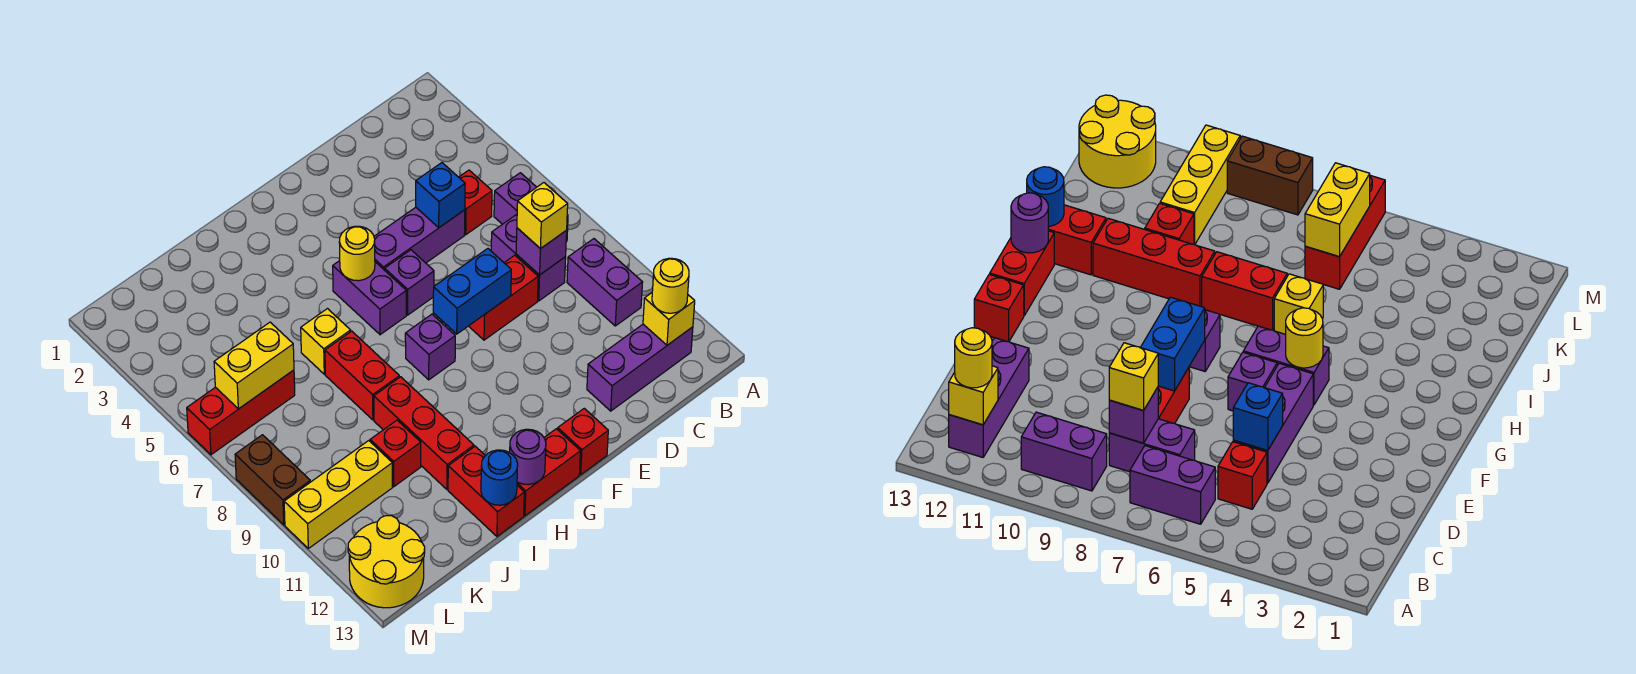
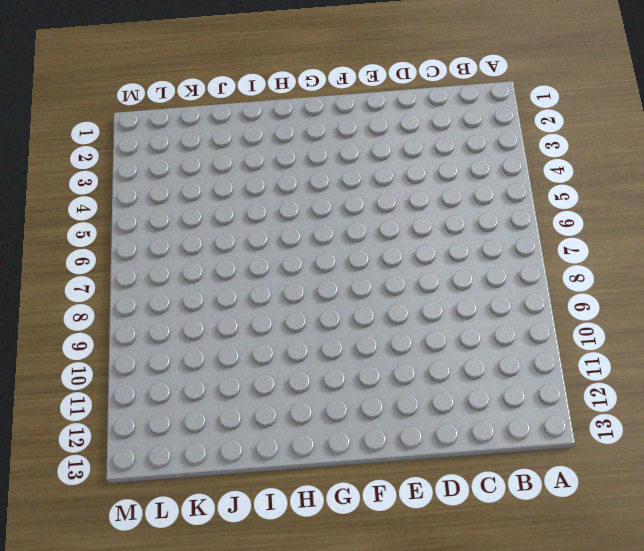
none -> purple 1x2 brick [494,173,568,242]
none -> purple 1x2 brick [567,239,643,326]
none -> purple 1x3 brick [587,324,693,411]
none -> red 1x1 brick [459,170,492,235]

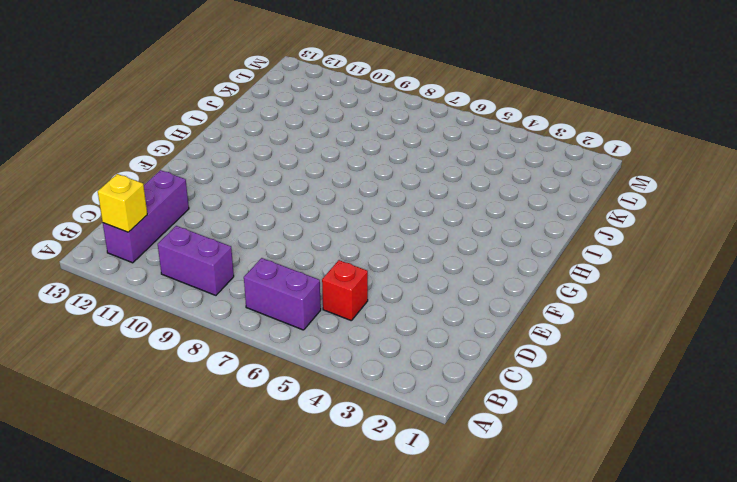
none -> purple 1x2 brick [491,214,566,301]
none -> purple 1x3 brick [374,207,465,270]
none -> red 1x2 brick [469,255,538,340]
none -> purple 1x1 brick [385,250,434,315]

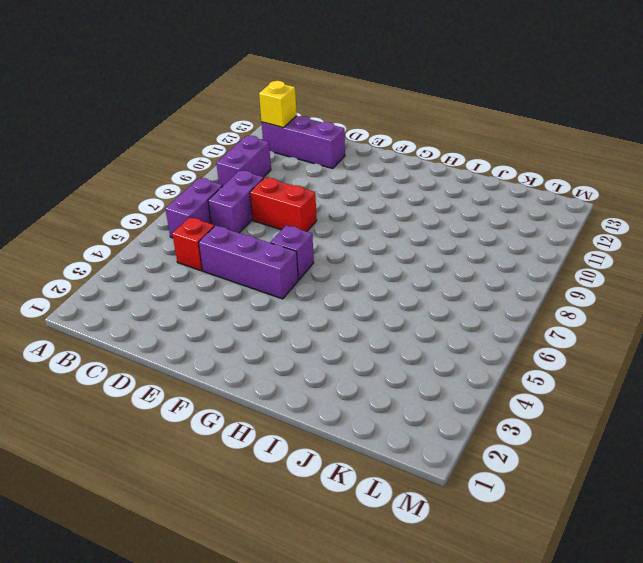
none -> red 1x1 brick [558,408,608,475]
none -> purple 1x2 brick [333,261,406,335]
none -> purple 1x1 brick [405,314,455,380]
none -> red 1x2 brick [517,429,581,516]

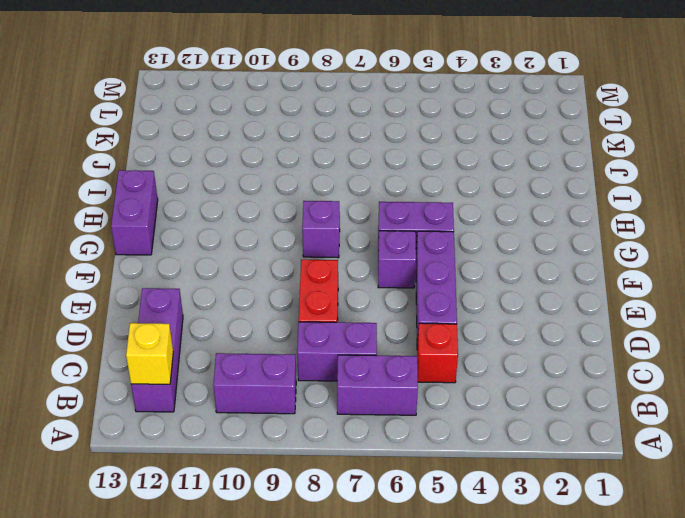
purple 1x2 brick [111,170,158,255] -> red 1x2 brick [517,429,581,516]
none -> red 1x1 brick [558,408,608,475]
none -> yellow 1x1 brick [301,309,351,374]
none -> red 1x2 brick [325,331,399,420]
none -> red 1x3 brick [374,377,474,489]

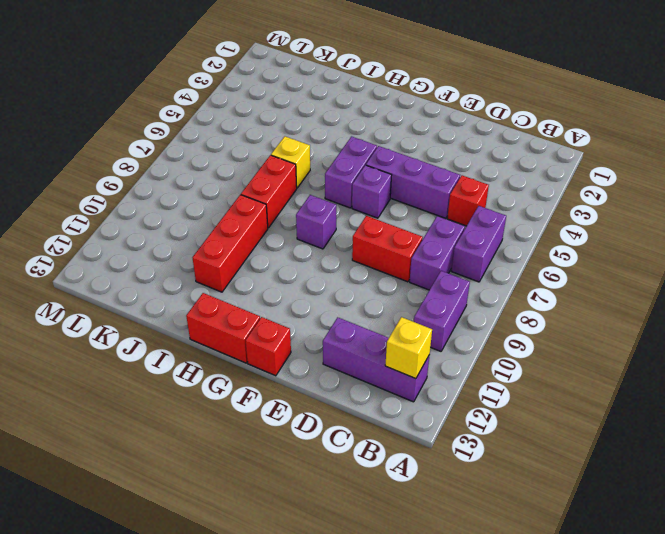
none -> red 1x2 brick [448,446,524,536]
none -> red 1x1 brick [370,420,421,487]
none -> red 1x3 brick [187,370,295,455]
none -> yellow 1x3 brick [284,441,392,548]

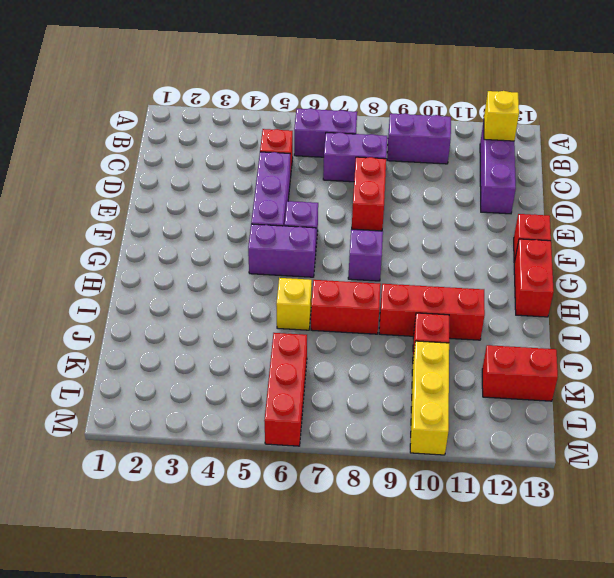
red 1x2 brick [482,345,558,401] -> red 1x2 brick moved to [448,446,524,536]
none -> yellow 2x2 round brick [348,516,425,608]
none -> brown 1x2 brick [235,435,310,525]
none -> purple 1x1 brick [516,228,567,275]
none -> blue 1x1 brick [416,163,465,228]

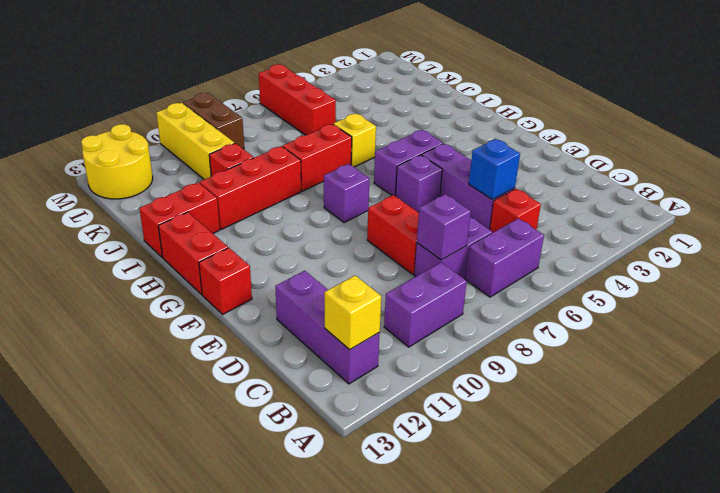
brown 1x2 brick [183,93,244,149] -> brown 1x2 brick turned to [235,435,310,525]
none -> blue 1x2 brick [433,249,511,334]
none -> yellow 1x1 round brick [339,226,375,281]
none -> purple 1x1 round brick [510,429,546,484]
none -> blue 1x1 round brick [481,450,518,505]

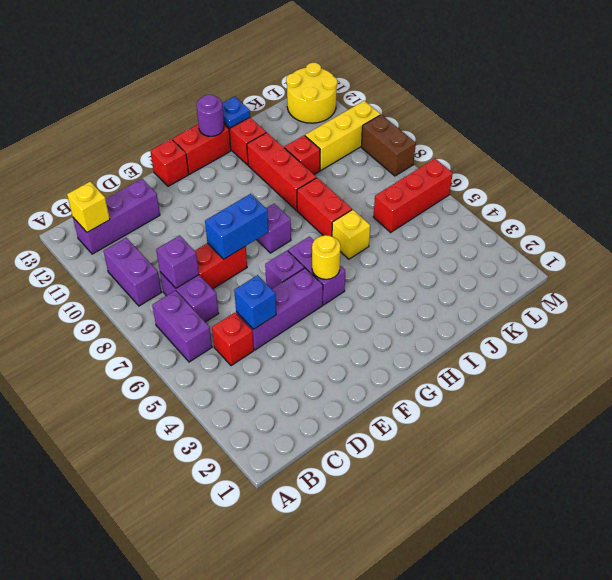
blue 1x1 plate [222,96,250,128] -> blue 1x1 round brick [481,450,518,505]
none -> yellow 1x2 brick [214,322,294,409]
none -> yellow 1x1 round brick [652,258,689,313]
none -> yellow 1x1 brick [517,183,568,249]

